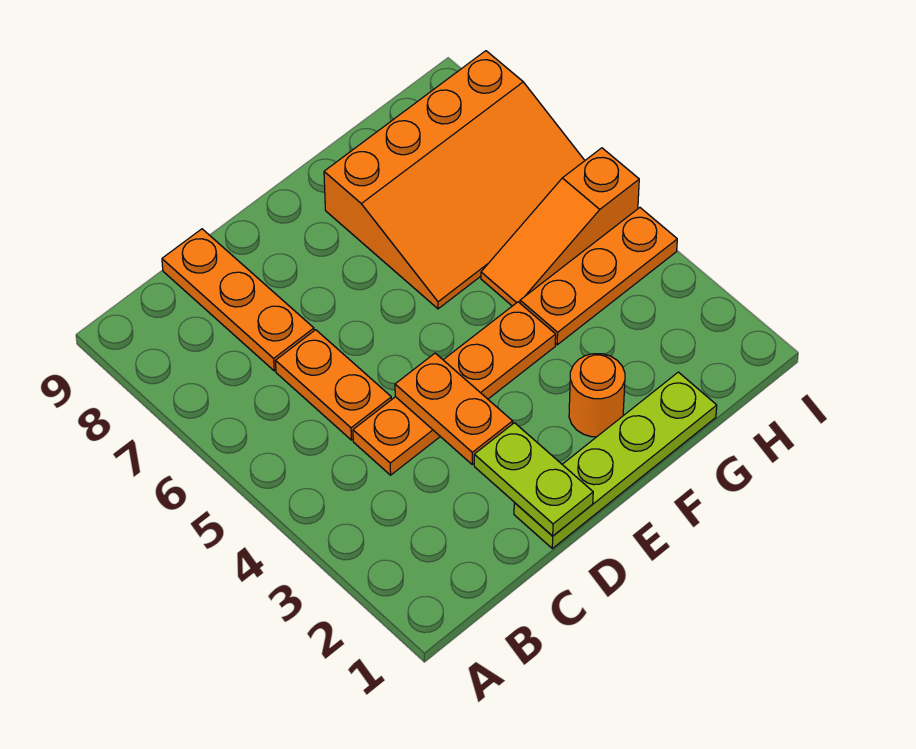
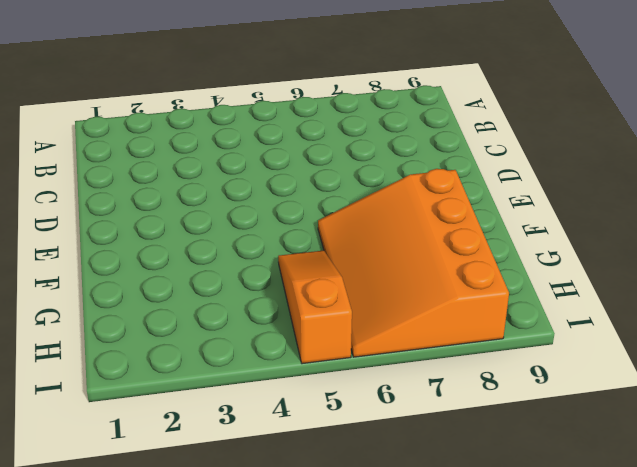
none -> orange 1x4 plate [353,302,556,475]
none -> orange 1x2 plate [276,330,391,440]

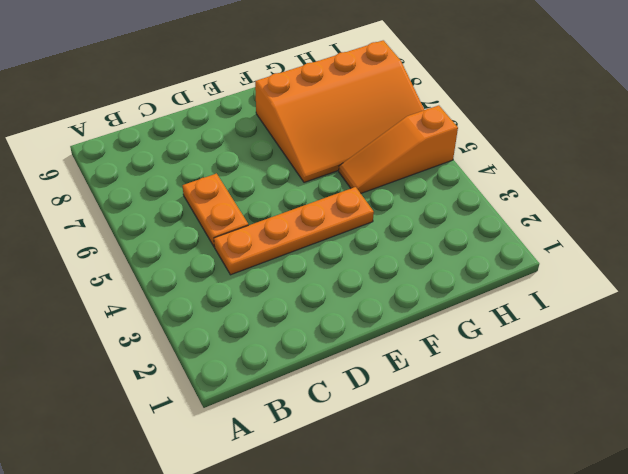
none -> orange 1x3 plate [162,229,314,371]
none -> lime 1x4 plate [514,372,717,548]

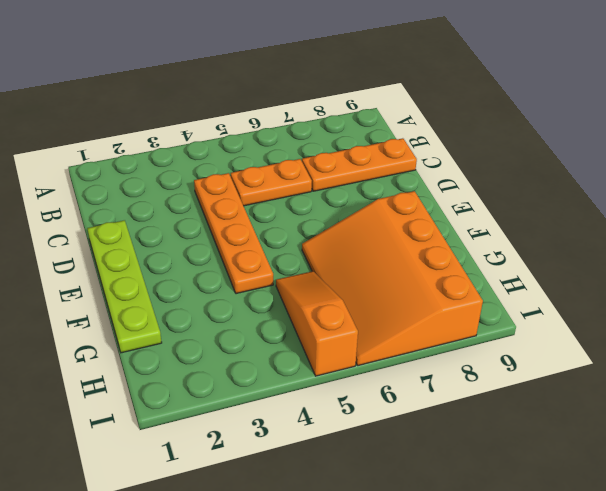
none -> orange 1x1 round brick [569,354,625,437]
none -> orange 1x3 plate [520,208,677,345]

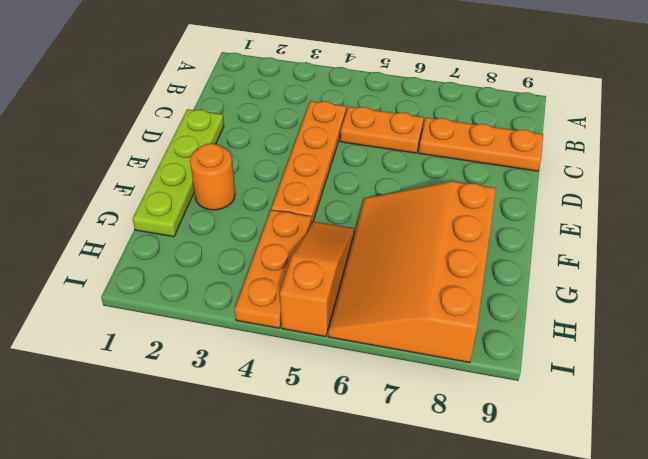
none -> lime 1x2 plate [474,423,593,536]
none -> orange 1x2 plate [395,353,513,464]

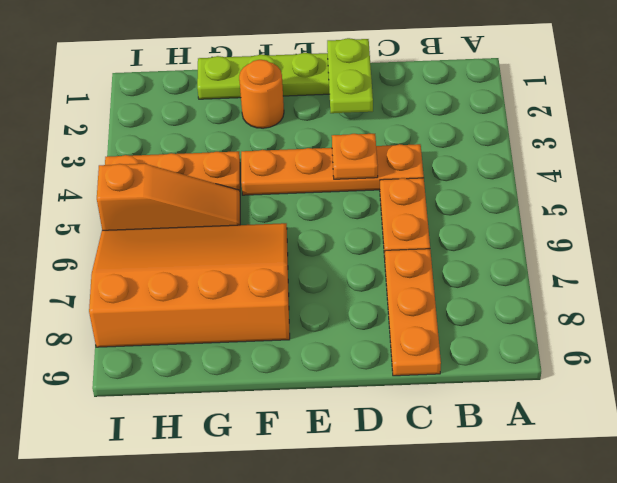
orange 1x1 plate [332,134,378,179] -> orange 1x2 plate [395,353,513,464]

